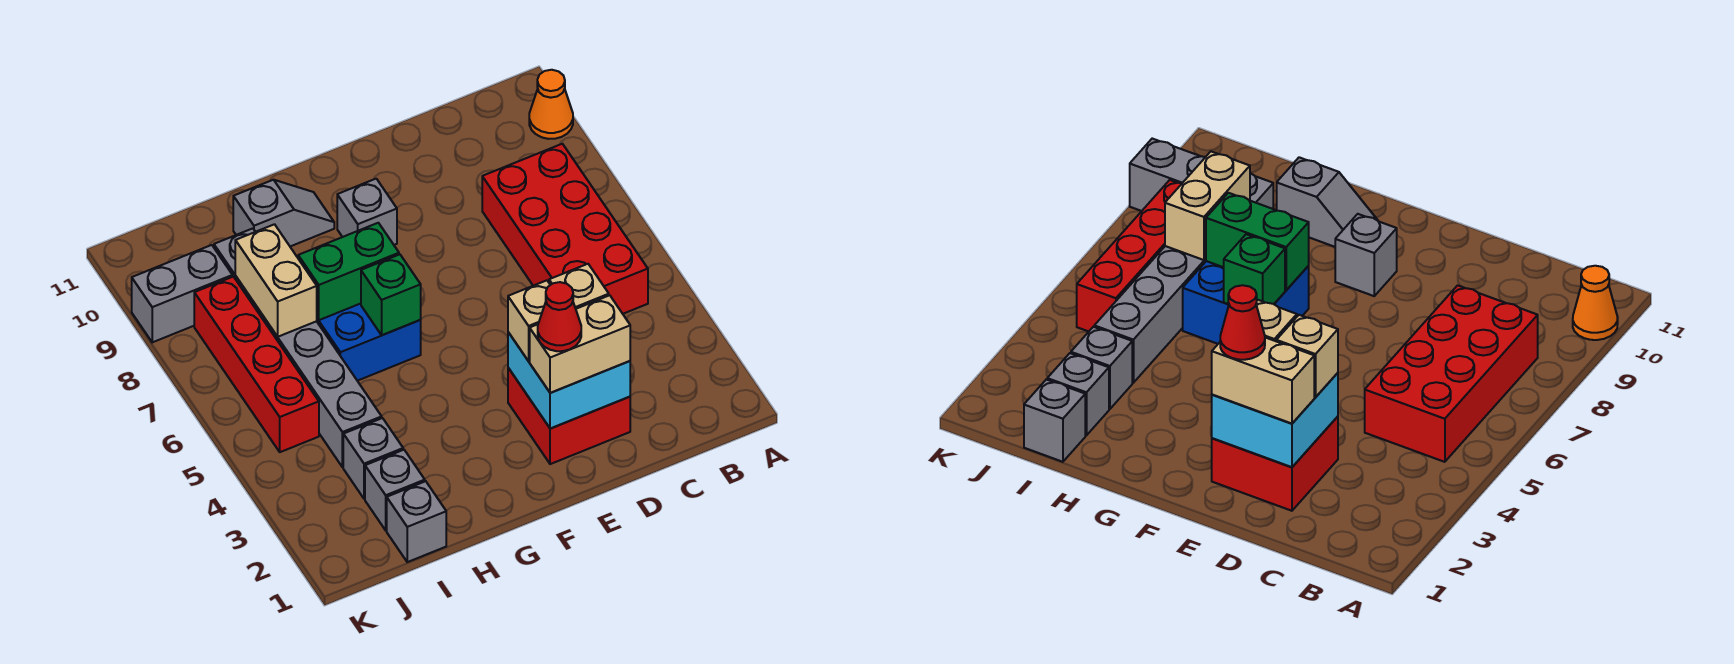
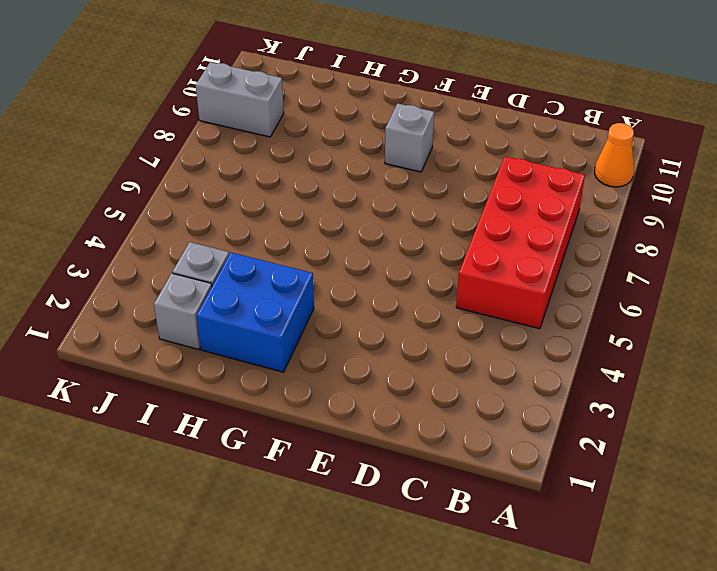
blue 2x2 brick [196,253,314,372] -> blue 2x2 brick moved to [317,304,421,381]
none -> red 2x2 brick [508,368,630,464]
none -> grey 1x2 slope [233,180,334,246]
none -> grey 1x1 brick [387,481,446,562]

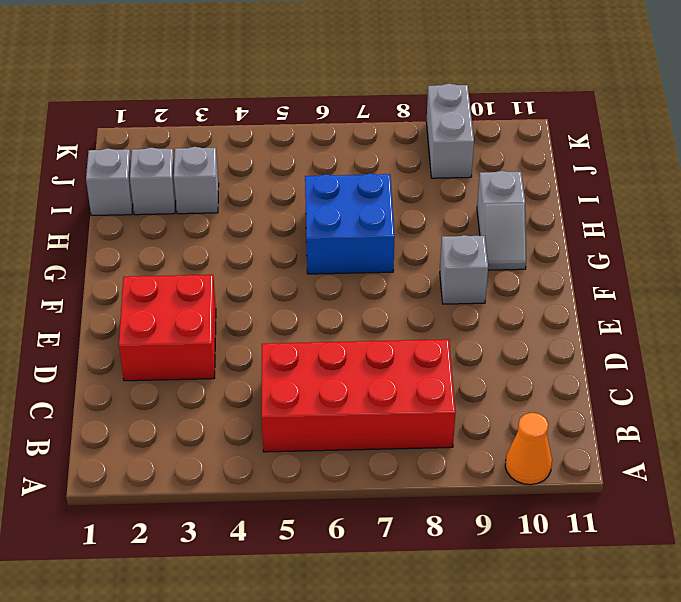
none -> grey 1x6 brick [214,228,382,467]
none -> red 1x4 brick [194,277,319,452]
none -> cyan 2x2 brick [508,332,630,429]

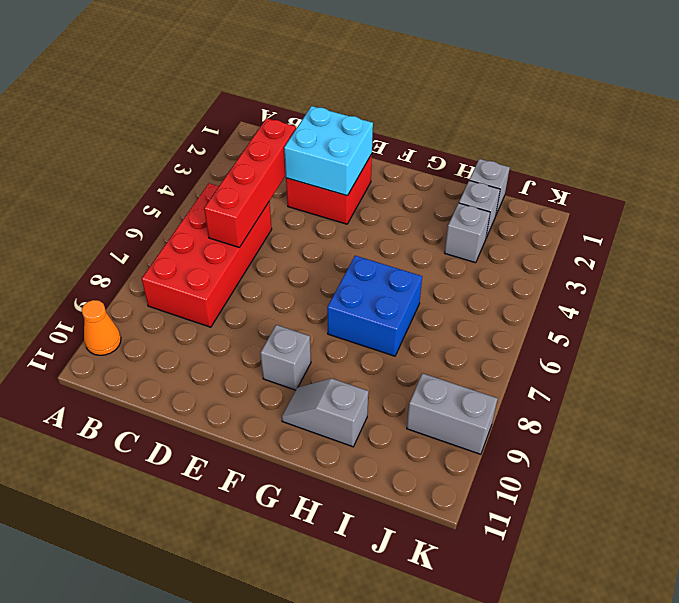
red 1x4 brick [204,118,296,247] -> red 1x4 brick moved to [194,277,319,452]
none -> grey 1x6 brick [214,228,382,467]
none -> green 1x1 brick [361,254,421,335]
none -> green 1x2 brick [298,223,399,320]

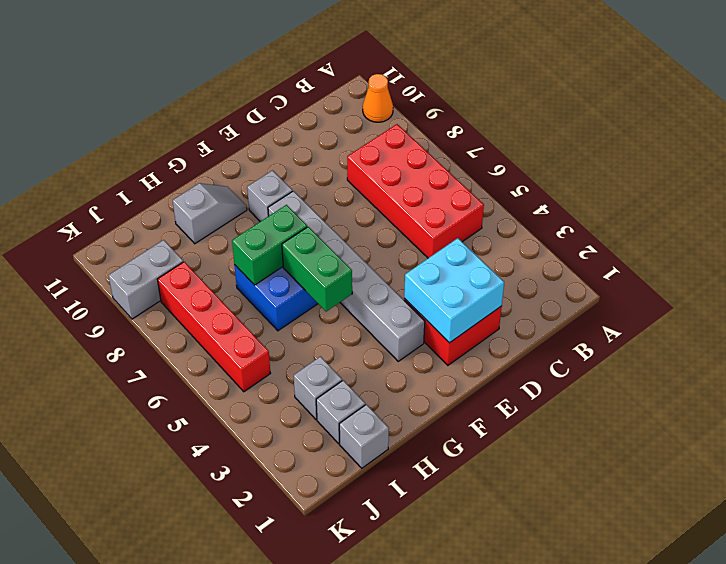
grey 1x6 brick [268,191,425,361] -> grey 1x6 brick moved to [214,228,382,467]
green 1x2 brick [282,227,352,312] -> green 1x1 brick [361,254,421,335]
none -> tan 1x2 brick [235,224,317,337]
none -> tan 1x2 brick [530,295,630,393]
none -> tan 1x1 brick [549,264,609,309]

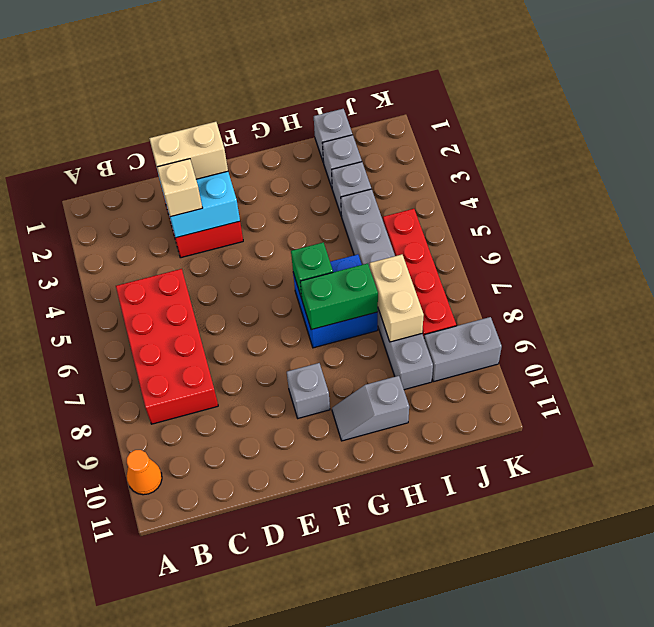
none -> tan 1x1 brick [508,280,550,361]
none -> red 1x1 cone [538,282,581,351]

